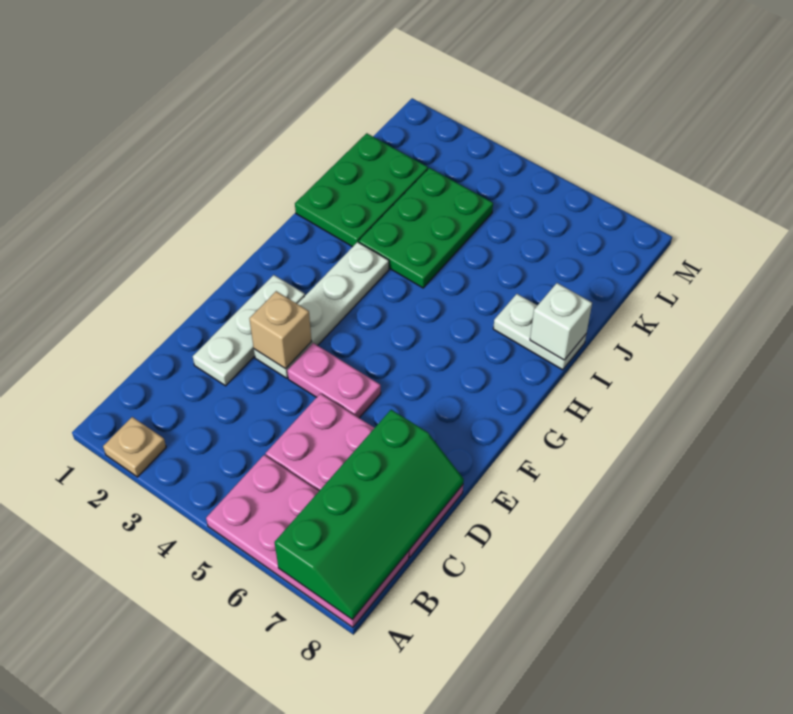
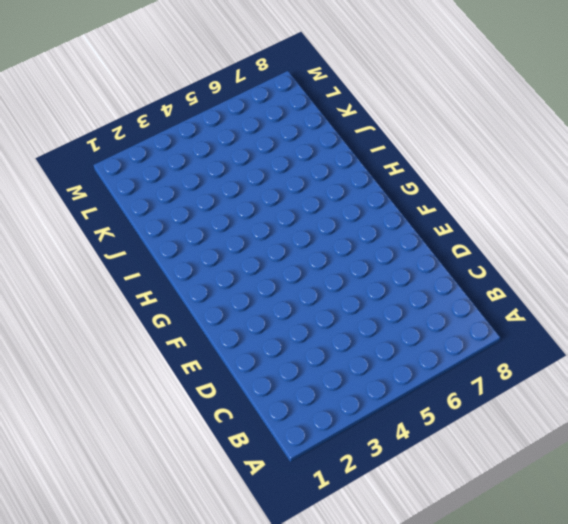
none -> tan 1x1 plate [103,417,166,477]
none -> pink 2x4 plate [206,455,409,627]
none -> pink 2x4 plate [266,394,463,557]

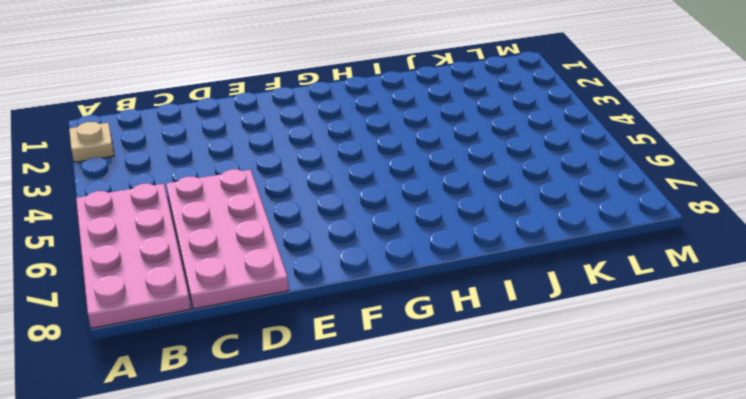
none -> white 1x3 plate [193,275,305,386]
none -> white 1x4 plate [254,242,389,378]
none -> pink 1x2 plate [287,343,381,418]

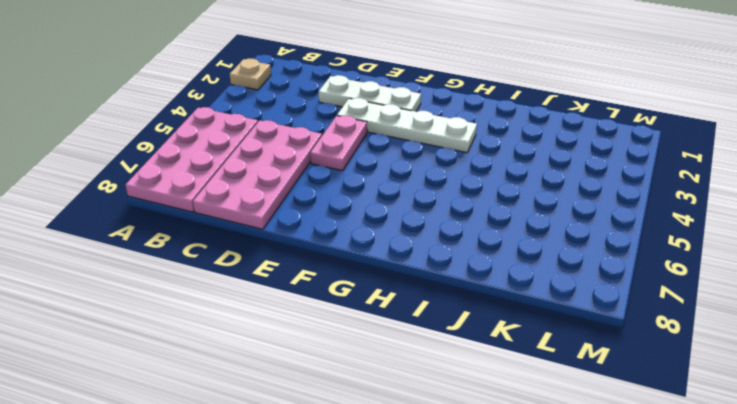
none -> green 2x3 plate [295,133,428,247]
none -> green 2x3 plate [359,168,493,288]
none -> white 1x2 plate [493,294,586,370]

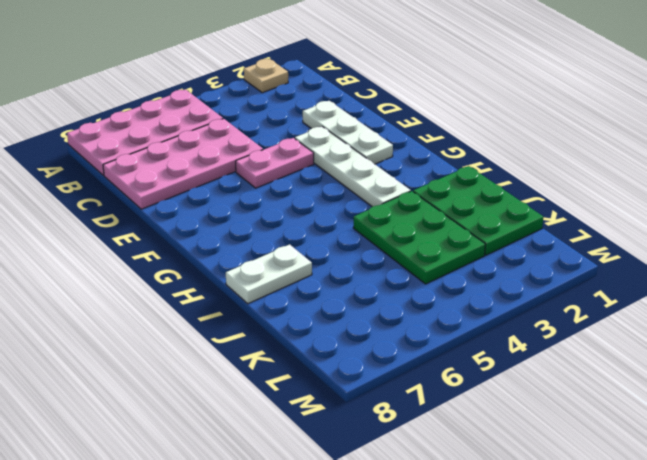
none -> green 2x4 slope [275,410,464,620]
none -> tan 1x1 brick [249,291,312,369]
none -> white 1x1 brick [530,283,592,360]

